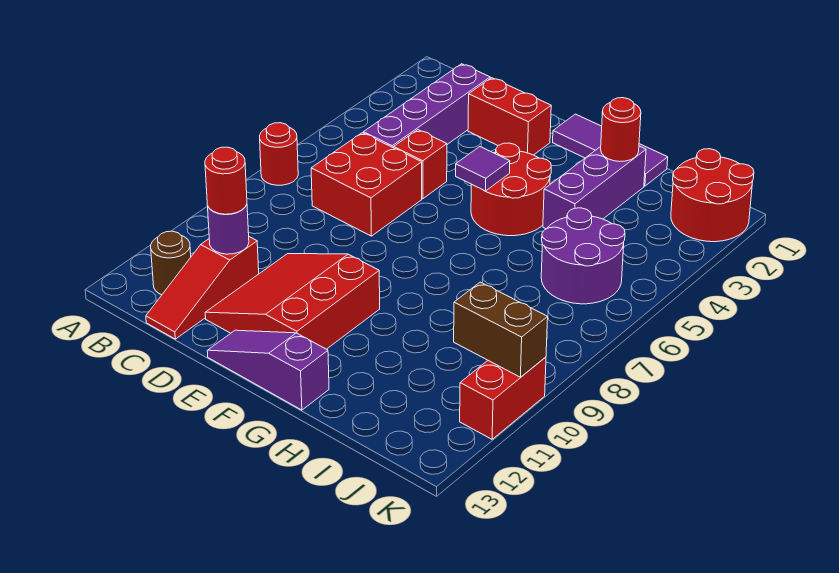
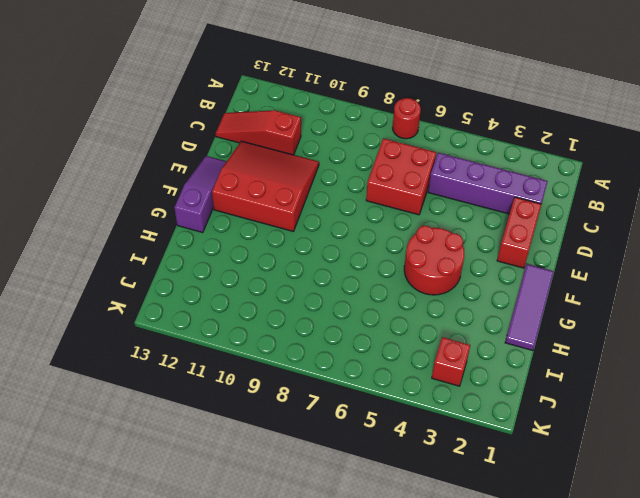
red 1x1 brick [432,337,470,386] -> red 1x1 brick moved to [394,130,447,199]
none -> brown 1x1 round brick [151,231,191,295]
none -> purple 1x3 brick [543,146,646,229]
none -> purple 2x2 round brick [541,208,625,304]

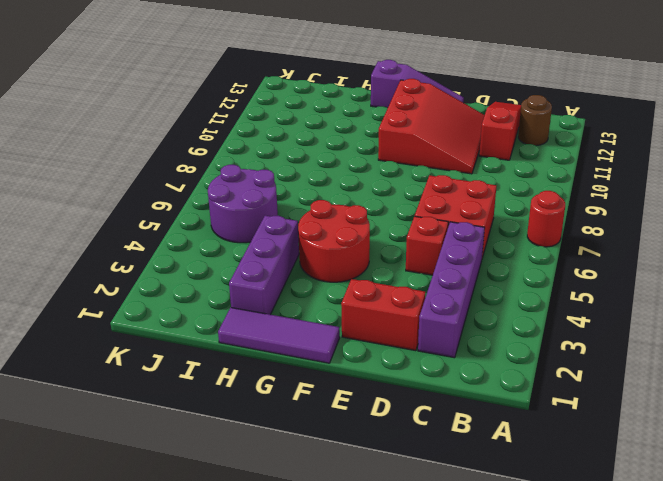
none -> red 2x2 round brick [671,149,754,242]
none -> red 1x2 brick [460,357,546,439]
none -> purple 1x1 round brick [208,204,249,254]

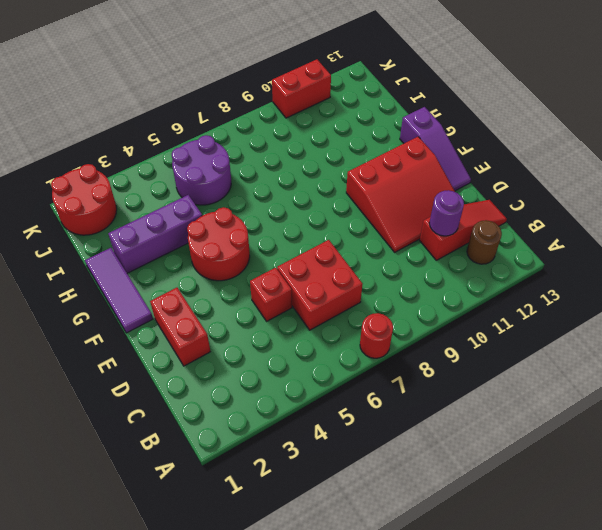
none -> purple 1x4 brick [363,64,490,148]
none -> purple 1x1 tile [456,147,510,191]
none -> red 1x1 round brick [601,98,641,162]

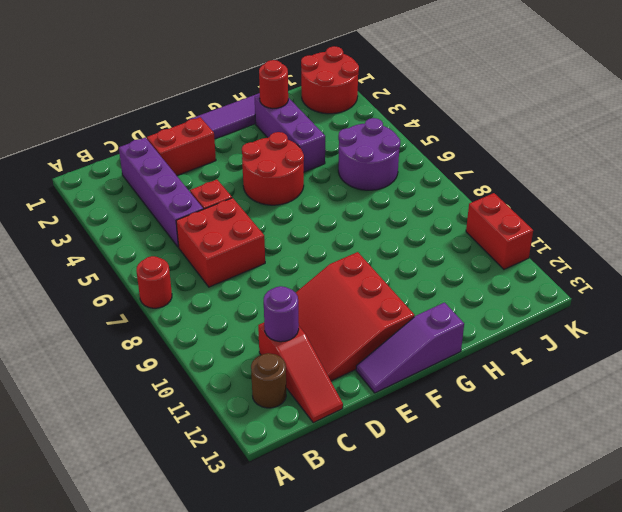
none -> purple 1x1 tile [456,147,510,191]
none -> brown 1x2 brick [454,282,548,377]
none -> red 1x1 round brick [205,147,247,214]

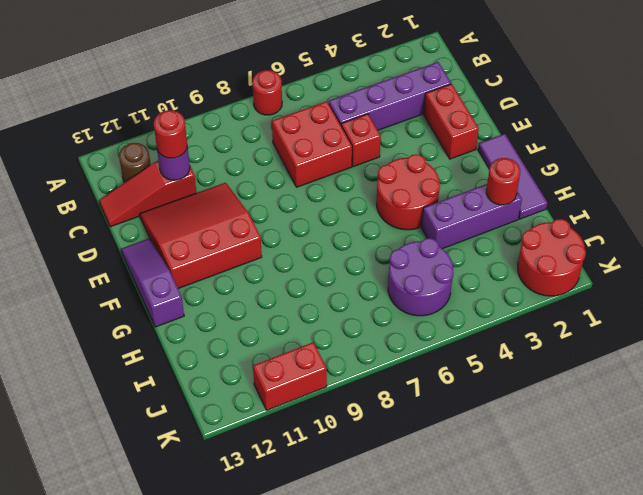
none -> purple 1x1 tile [456,147,510,191]
none -> brown 1x2 brick [454,282,548,377]

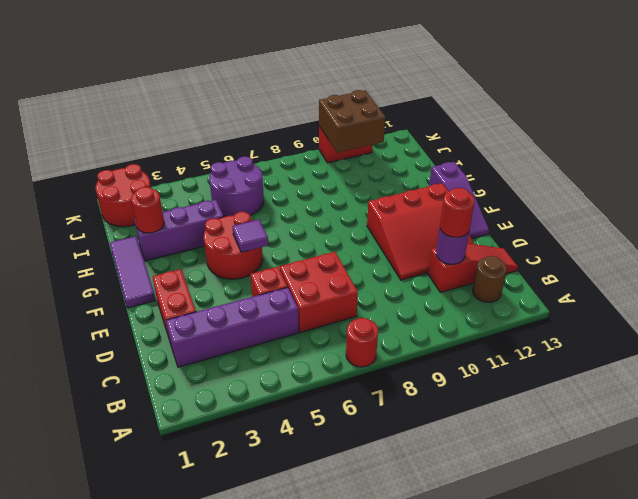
brown 2x2 brick [319,90,385,153] -> brown 1x2 brick [454,282,548,377]

